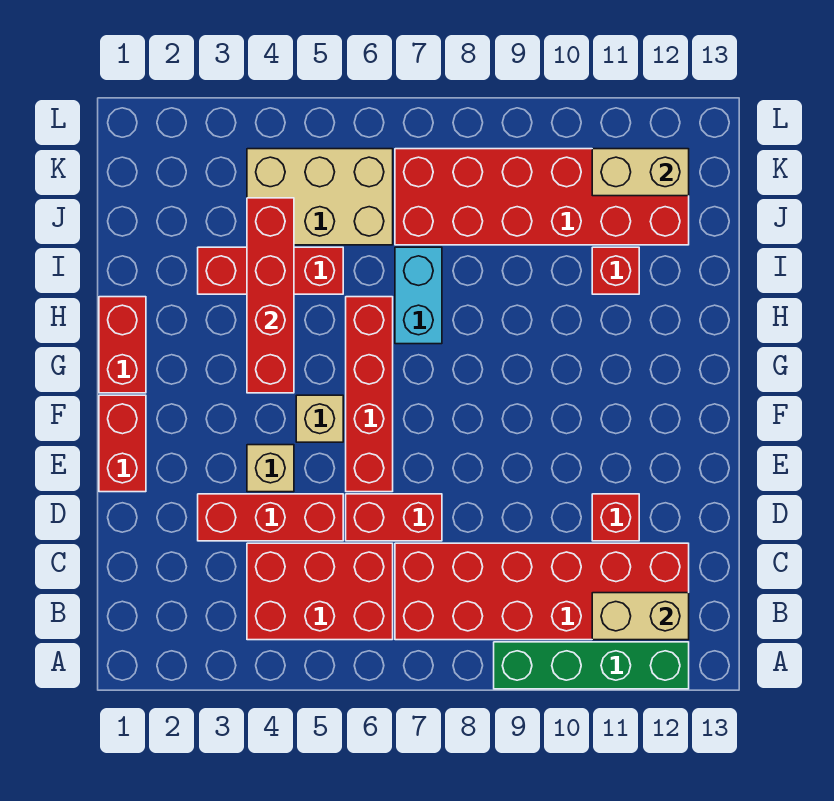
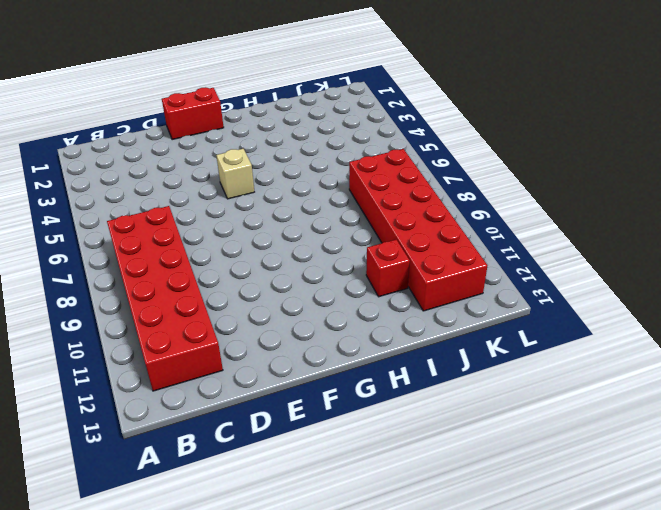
none -> green 1x4 brick [494,642,689,689]
none -> red 2x3 brick [247,543,393,640]
none -> red 1x3 brick [198,494,343,541]

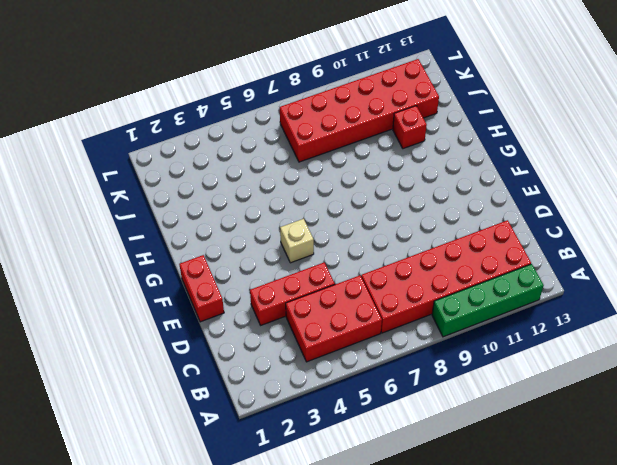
none -> red 1x2 brick [346,494,442,541]
none -> red 1x1 brick [592,494,639,541]
none -> tan 1x1 brick [247,445,294,492]

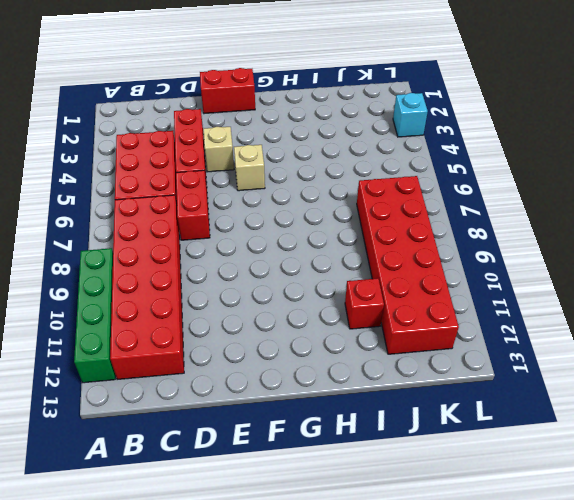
cyan 1x1 brick [393,93,428,137] -> none
none -> red 1x1 brick [592,494,639,541]
none -> red 1x4 brick [346,297,393,492]
none -> red 1x2 brick [99,297,146,393]

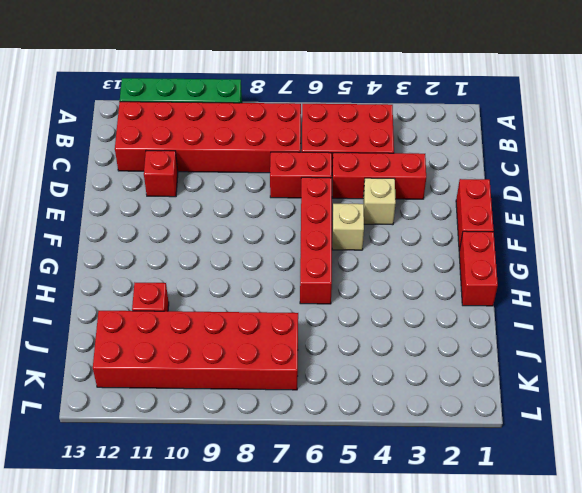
none -> cyan 1x2 brick [395,247,442,344]
none -> red 1x3 brick [198,247,343,294]
none -> tan 2x3 brick [247,149,393,245]

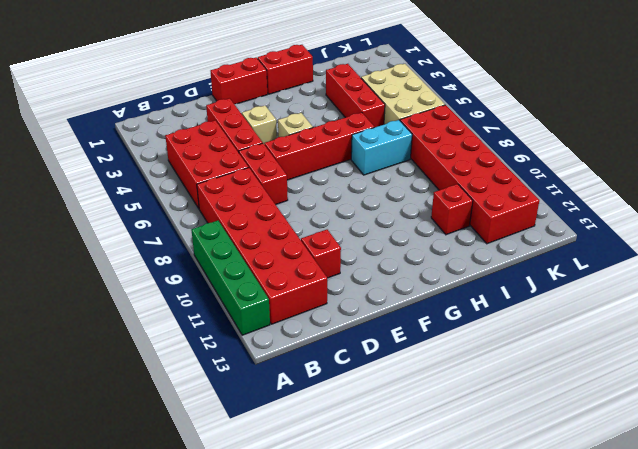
none -> tan 1x2 brick [592,593,689,640]
none -> red 1x4 brick [247,198,294,393]
none -> tan 1x2 brick [592,149,689,196]

